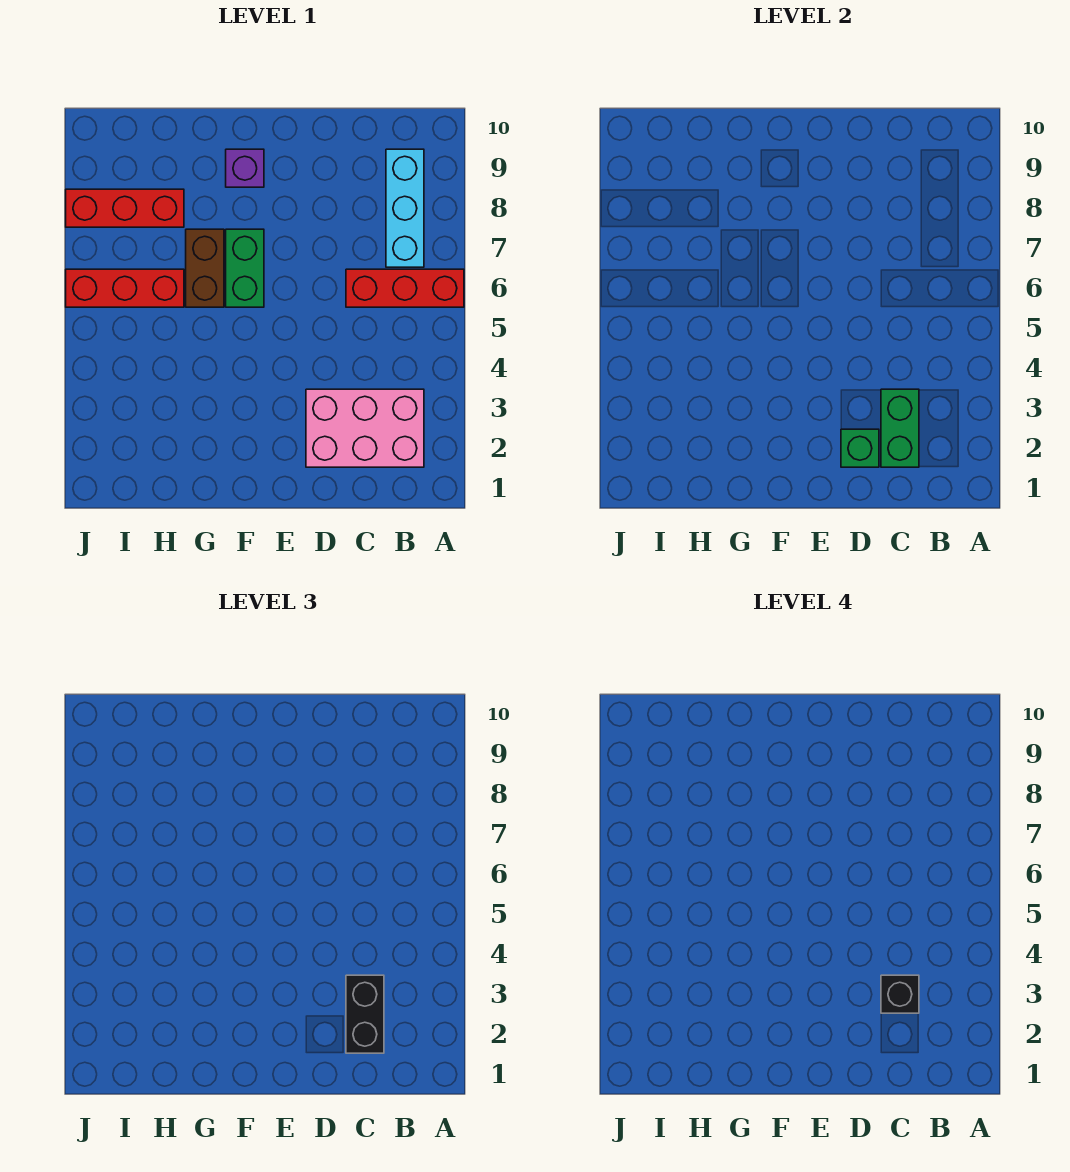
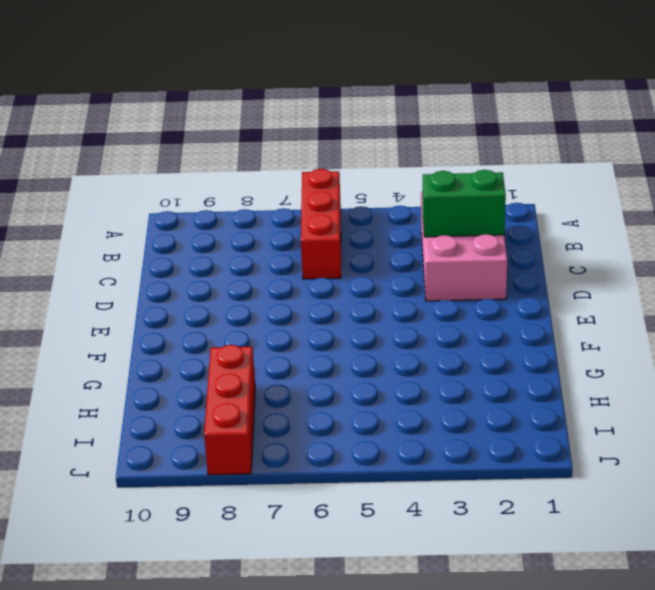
none -> cyan 1x3 brick [386,149,424,267]
none -> green 1x2 brick [226,229,264,307]
none -> purple 1x1 brick [226,149,264,187]

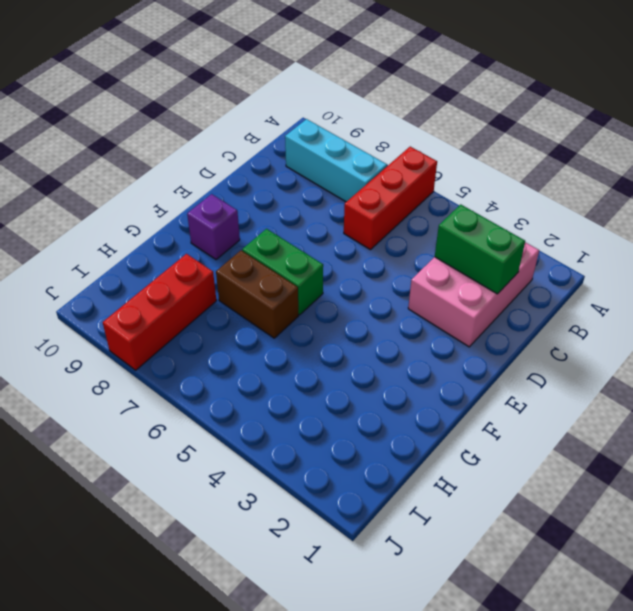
none -> red 1x3 brick [66,269,184,307]
none -> green 1x1 brick [841,429,879,467]
none -> black 1x2 brick [346,975,384,1053]

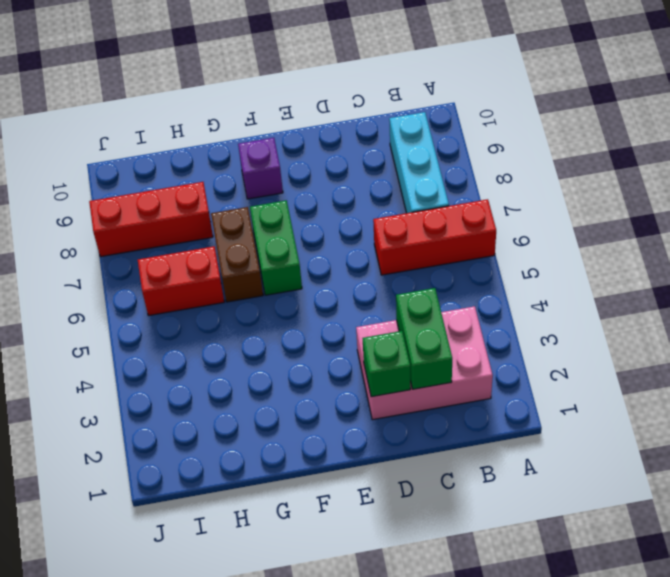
red 1x2 brick [138,246,224,316] -> red 1x3 brick [66,269,184,307]
none -> black 1x2 brick [346,975,384,1053]
none -> black 1x1 brick [881,975,919,1013]

